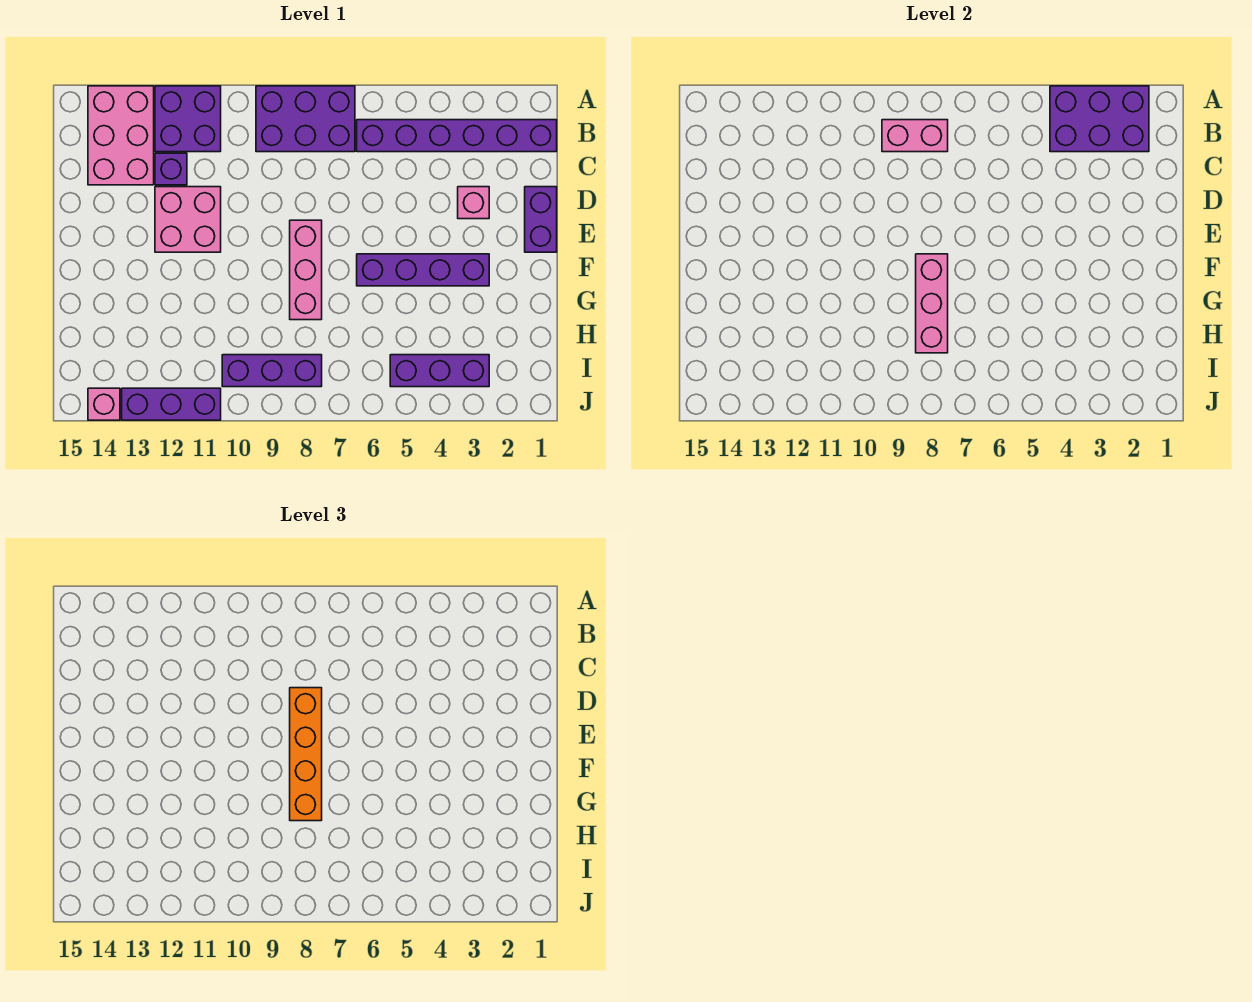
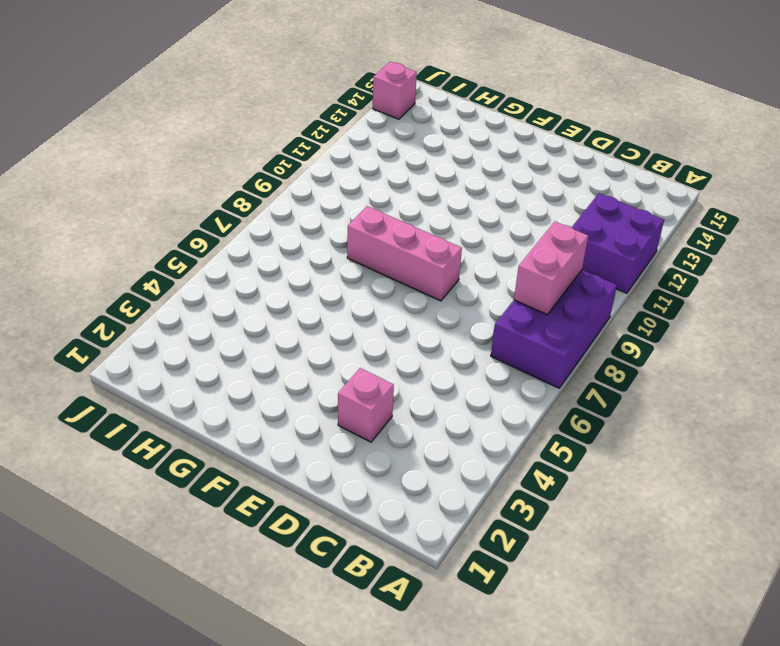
none -> pink 2x3 brick [88,86,154,185]
none -> purple 1x6 brick [357,120,557,152]
none -> purple 1x1 brick [155,153,187,185]

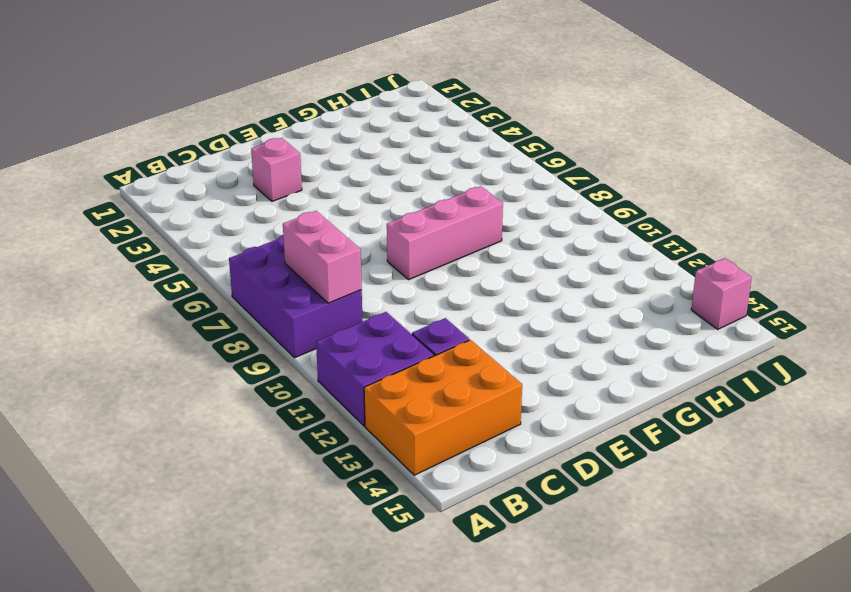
orange 2x3 brick [364,340,522,475] -> pink 2x3 brick [88,86,154,185]
none -> purple 1x6 brick [357,120,557,152]
none -> purple 1x2 brick [525,187,557,252]
none -> pink 2x2 brick [155,187,221,252]

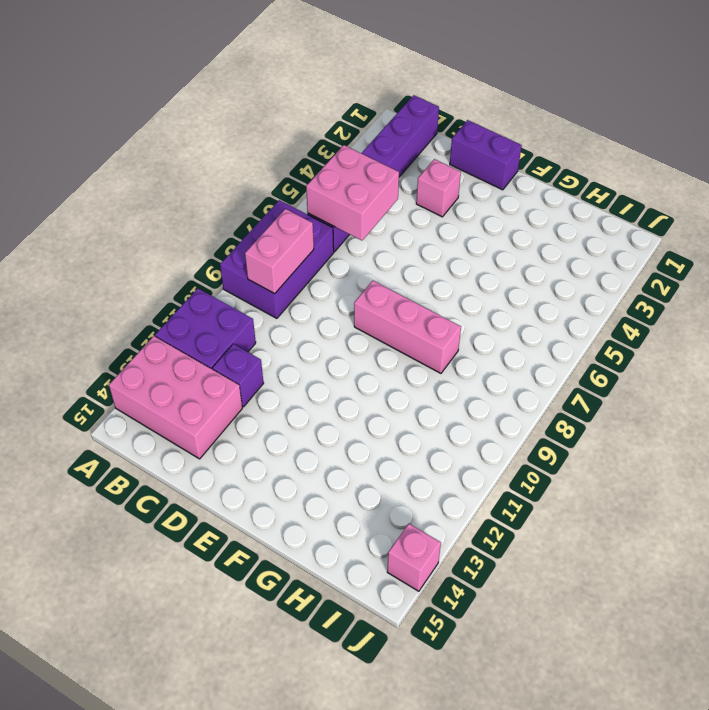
pink 2x2 brick [306,145,399,240] -> pink 2x2 brick moved to [155,187,221,252]
none -> purple 1x4 brick [357,254,489,286]
none -> purple 1x3 brick [390,355,489,387]
none -> purple 1x3 brick [222,355,322,387]

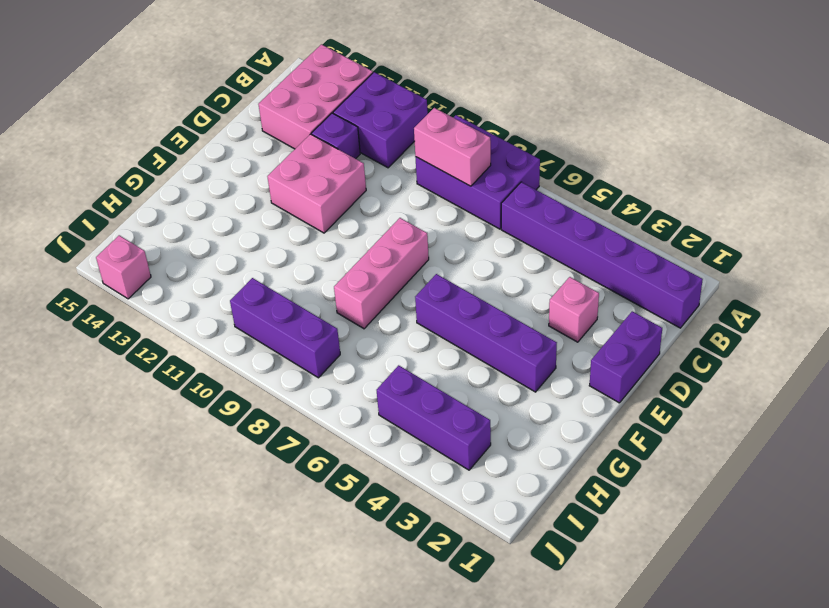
none -> purple 1x3 brick [122,388,221,420]
none -> purple 2x3 brick [1050,86,1149,152]
none -> pink 1x3 brick [916,254,948,353]

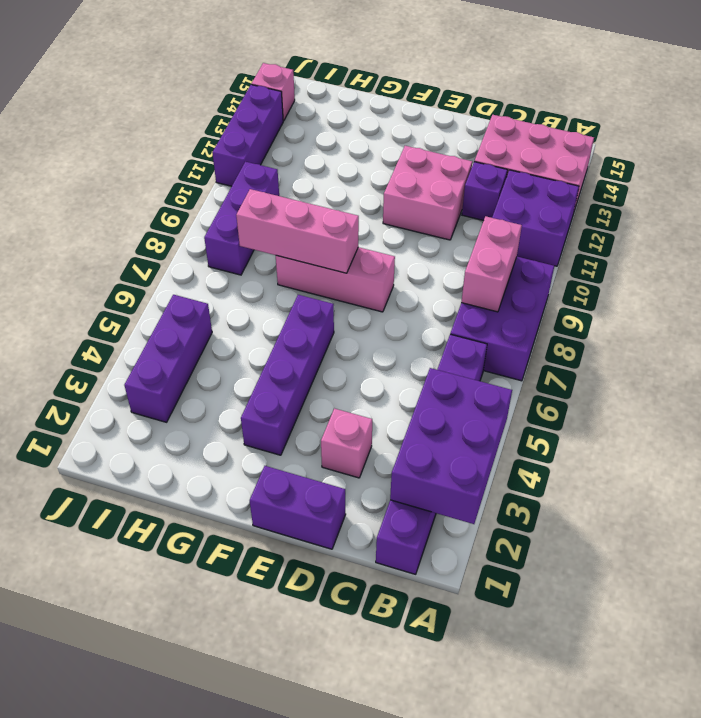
none -> orange 1x4 brick [290,688,322,821]

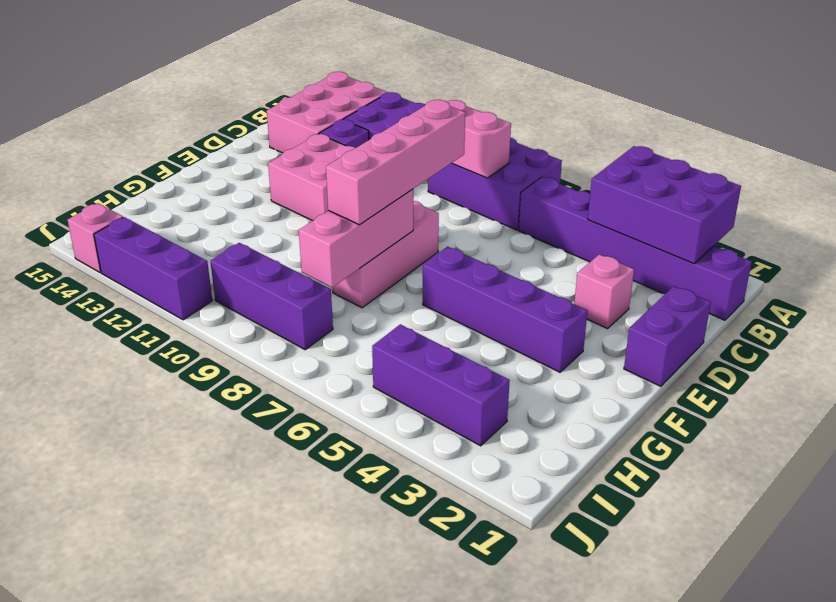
pink 1x4 brick [326,100,465,225] -> orange 1x4 brick [290,688,322,821]

